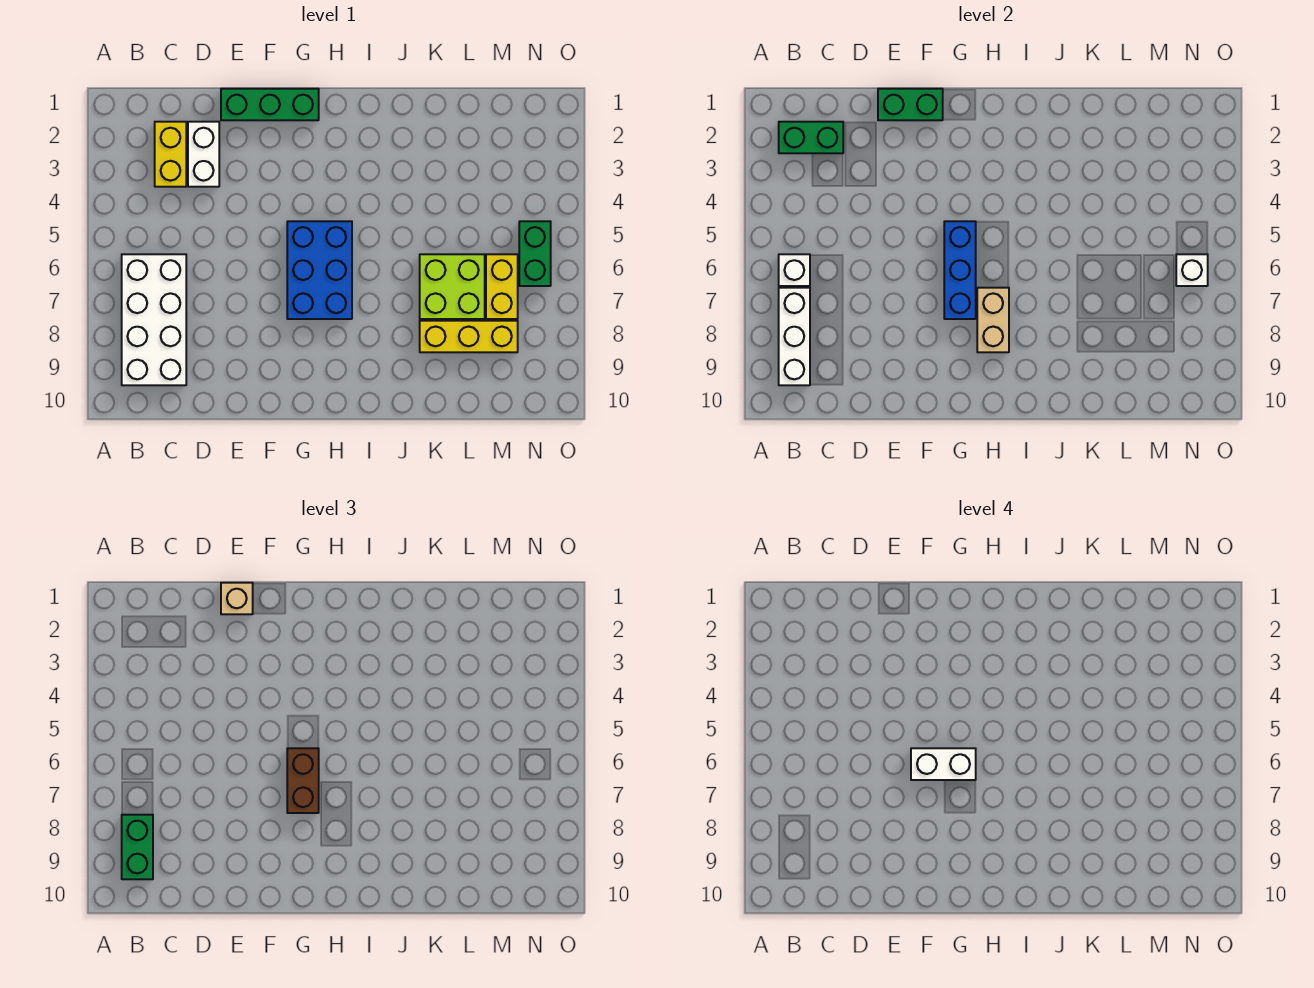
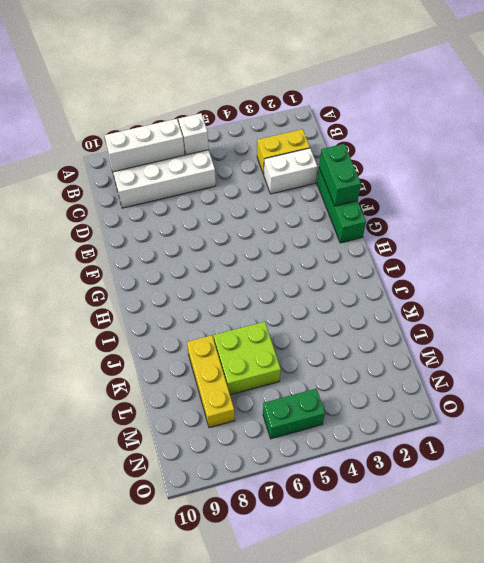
none -> blue 2x3 brick [287,221,352,319]
none -> yellow 1x2 brick [486,254,518,319]
none -> green 1x2 brick [779,122,843,153]

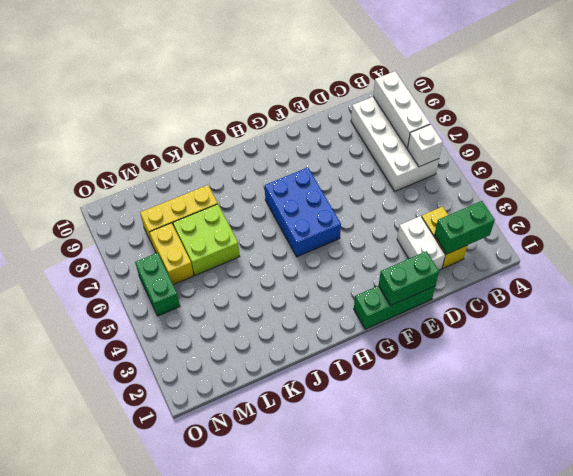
none -> blue 1x3 brick [944,221,976,319]
none -> tan 1x2 brick [977,288,1009,352]
none -> white 1x1 brick [1176,254,1208,286]

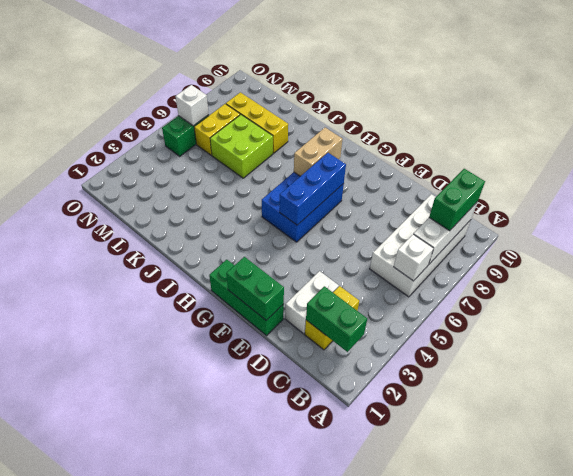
none -> tan 1x1 brick [221,583,253,614]
none -> brown 1x2 brick [287,748,319,813]
none -> white 1x2 brick [911,748,976,780]

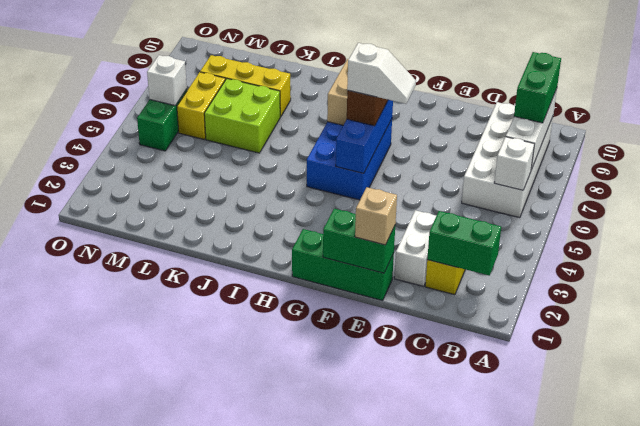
white 1x2 slope [347,43,416,104] -> white 1x2 brick [911,748,976,780]

